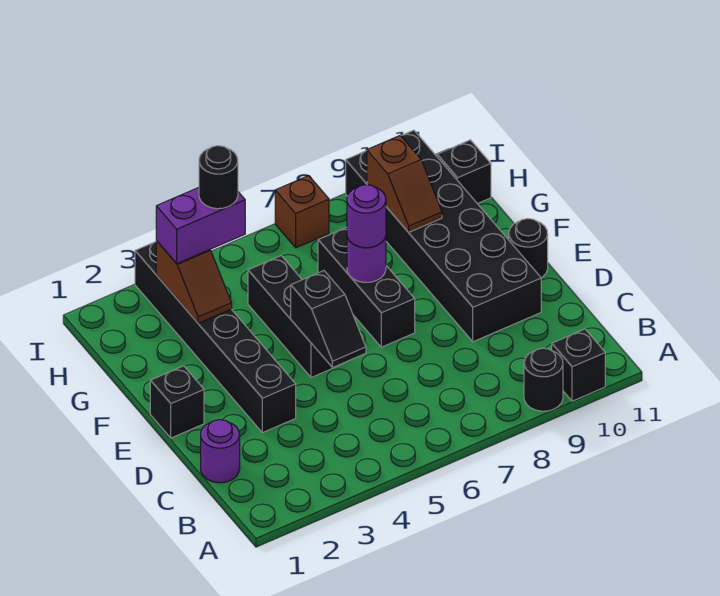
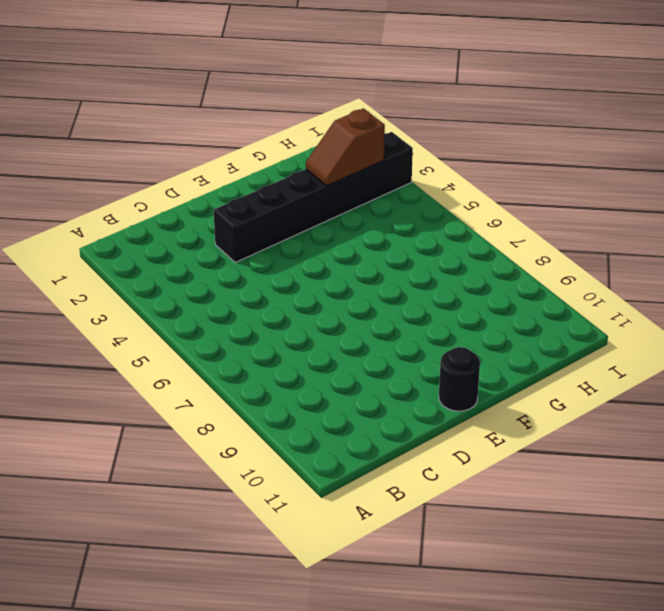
none -> black 1x1 round brick [524,348,563,411]
none -> black 1x1 brick [552,329,605,401]
none -> purple 1x1 round brick [201,420,240,483]

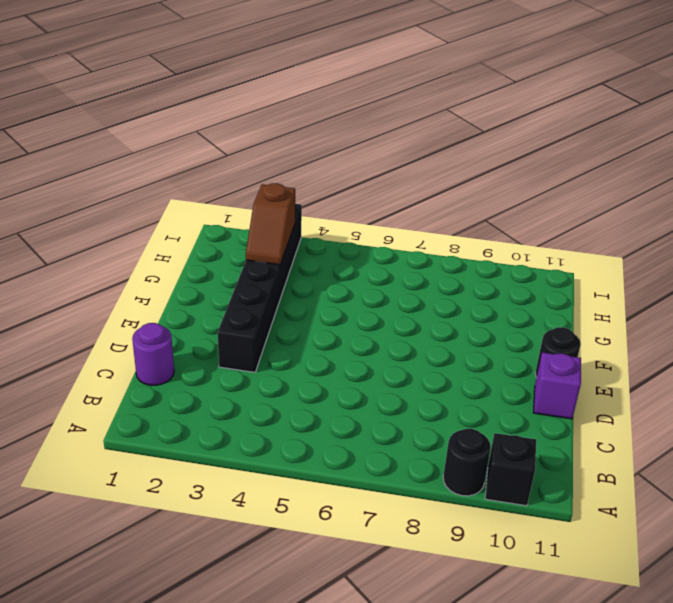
purple 1x1 brick [534,352,581,419] -> none
none -> black 2x6 brick [346,130,541,342]
none -> black 1x1 brick [150,366,204,438]
none -> black 1x3 brick [248,256,344,378]

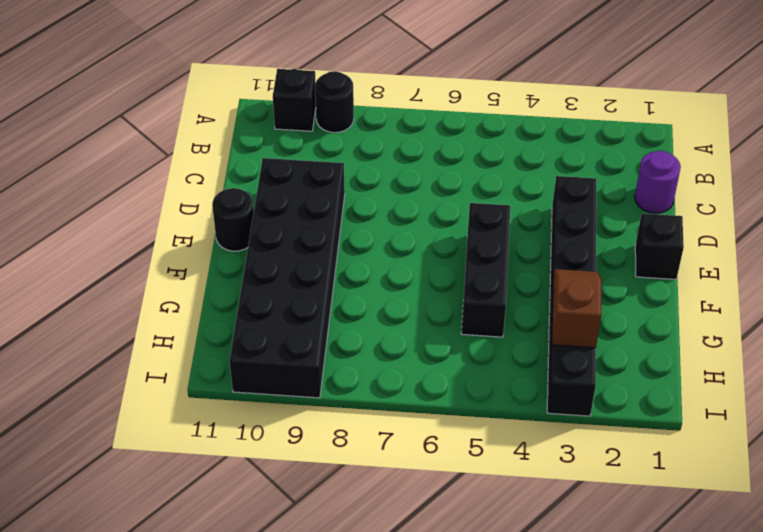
none -> black 1x3 brick [318,227,415,347]
none -> black 1x1 brick [437,140,491,204]
none -> brown 1x1 brick [275,176,329,248]

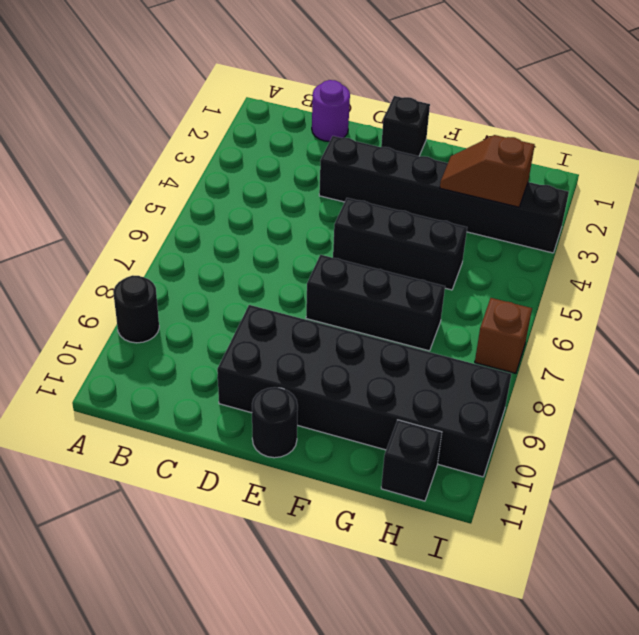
none -> black 1x1 brick [552,329,605,401]
none -> black 1x2 slope [291,271,366,368]
none -> purple 1x1 round brick [347,236,386,282]

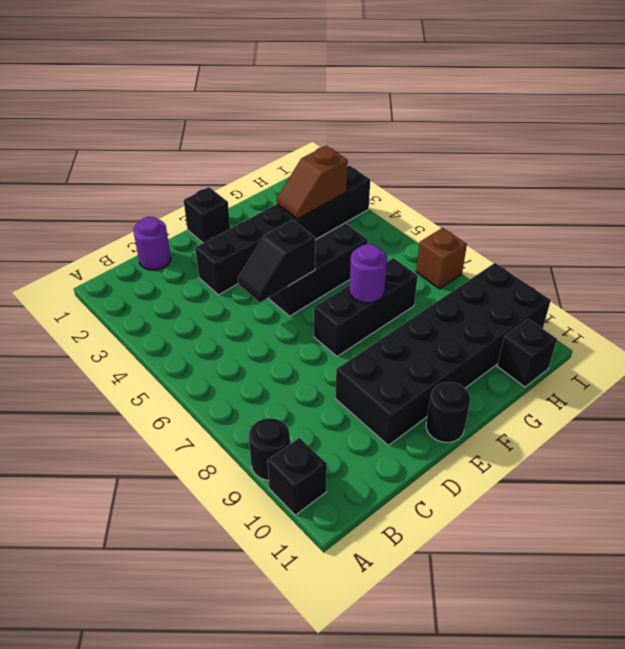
none -> brown 1x2 slope [367,135,442,232]
none -> purple 1x1 round brick [347,185,386,248]
none -> purple 1x2 brick [156,188,245,264]

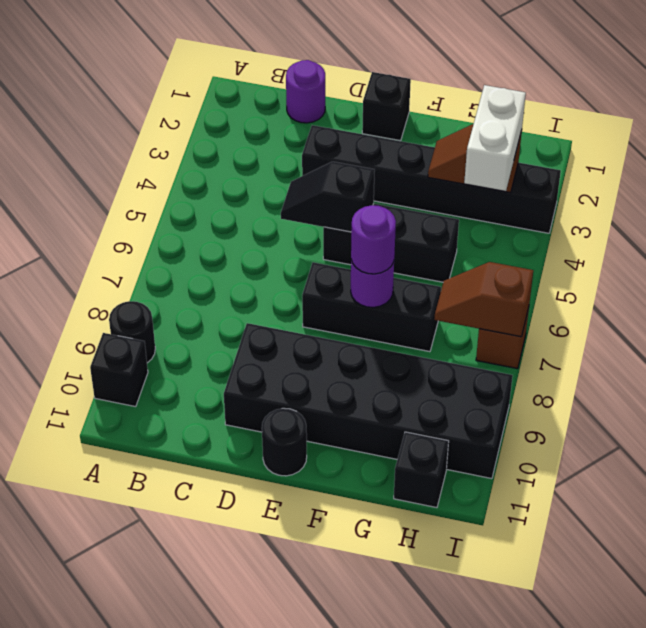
white 1x2 brick [464,85,526,191] -> purple 1x2 brick [156,188,245,264]
brown 1x2 slope [434,262,533,337] -> brown 1x2 slope moved to [367,135,442,232]
none -> black 1x1 round brick [199,146,238,209]

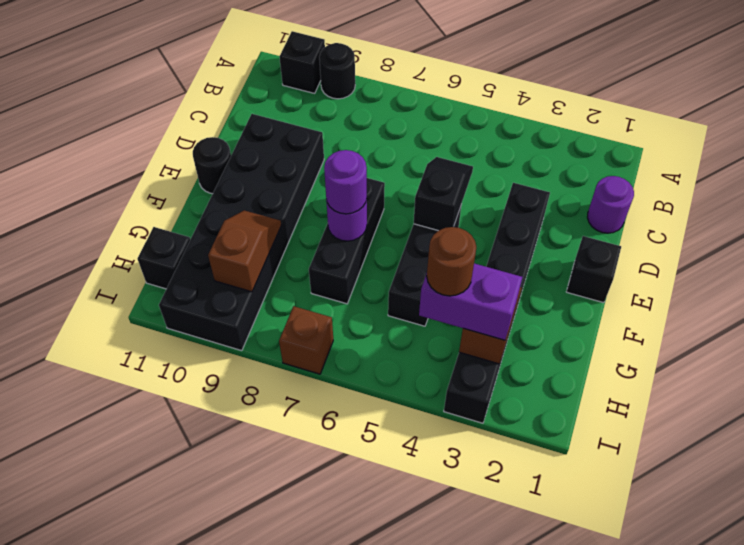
brown 1x1 round brick [427,227,476,296] -> black 1x1 round brick [199,146,238,209]

